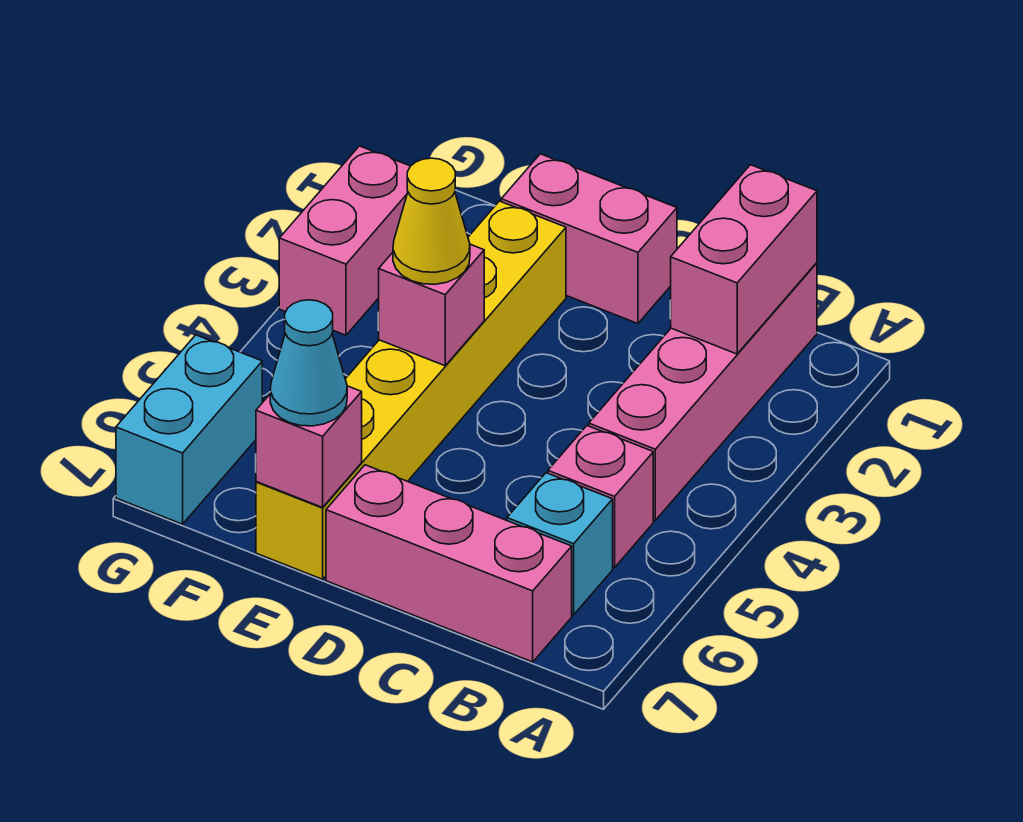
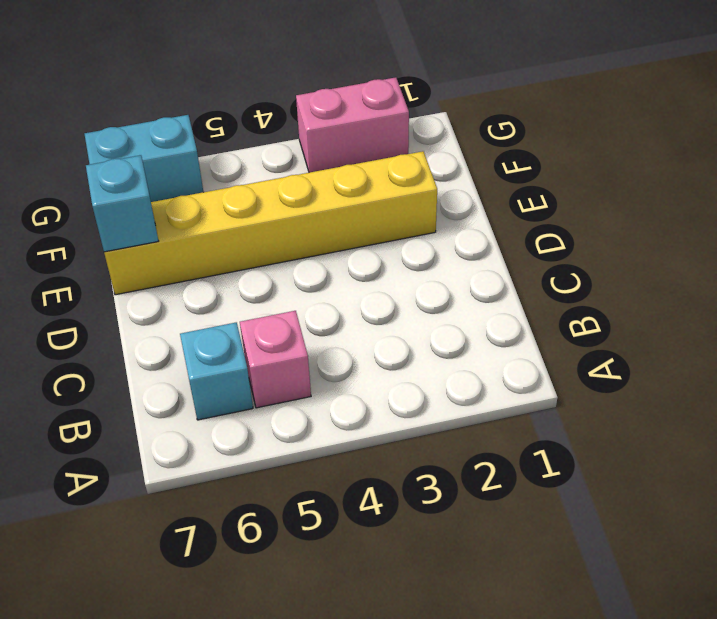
cyan 1x1 brick [86,155,158,252] -> pink 1x1 brick [256,386,362,507]
none -> pink 1x4 brick [589,263,817,520]
none -> pink 1x3 brick [326,465,572,662]
none -> pink 1x2 brick [501,154,677,324]

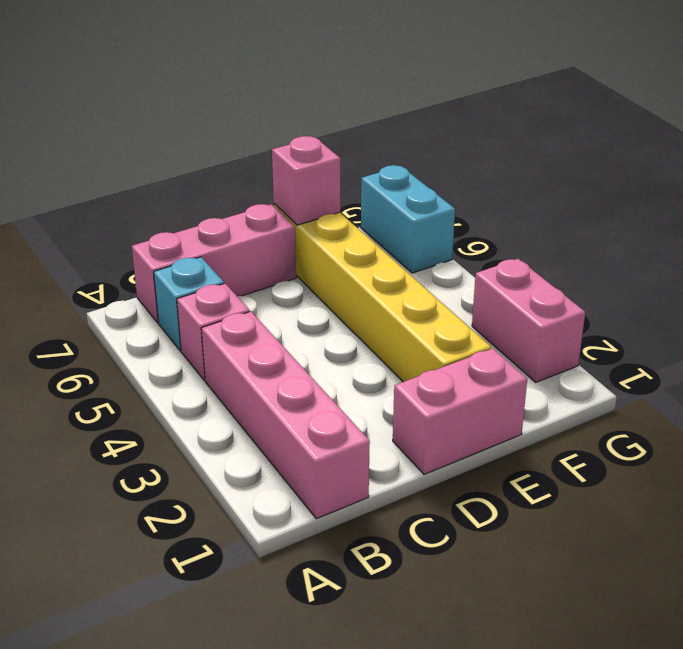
none -> pink 1x2 brick [671,165,817,354]
none -> pink 1x1 brick [378,244,484,366]
none -> yellow 1x1 cone [393,158,470,284]

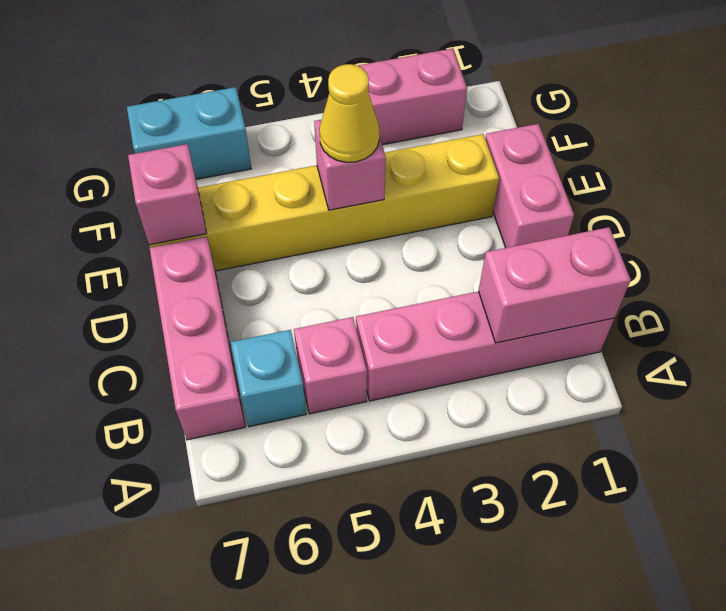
none -> cyan 1x1 cone [270,300,347,426]

